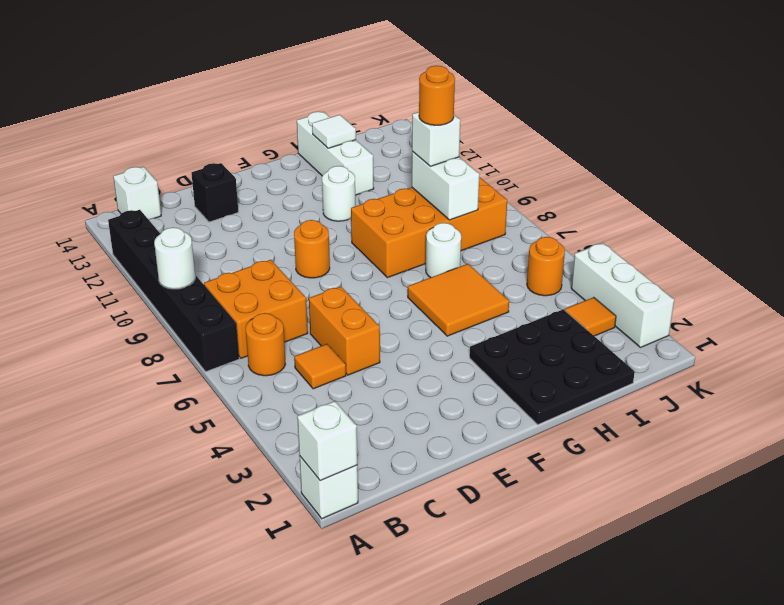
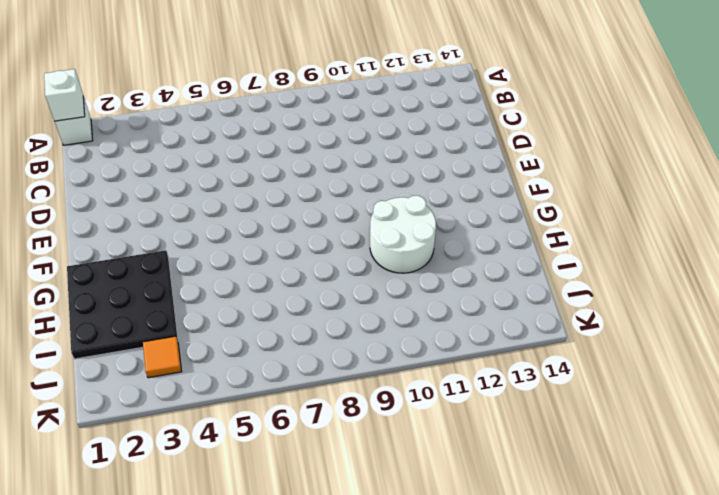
white 2x2 round brick [370,196,436,273] -> white 1x1 round brick [322,166,355,221]
none -> black 1x6 brick [108,210,239,371]
none -> orange 1x1 round brick [246,313,285,376]
none -> orange 2x2 brick [204,259,308,358]

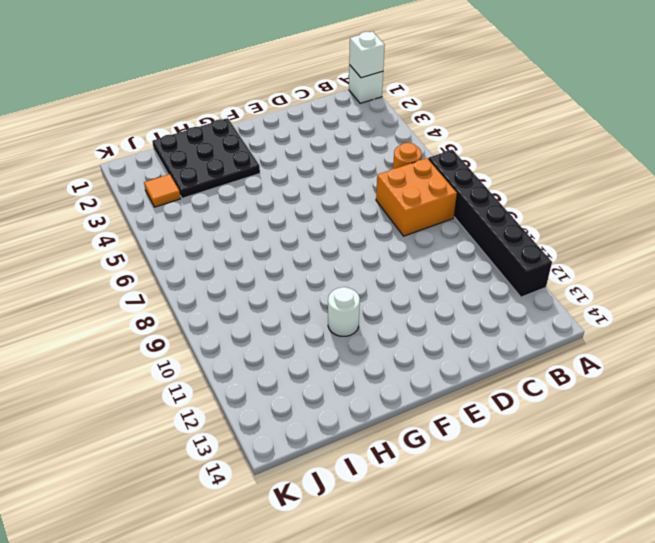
none -> white 1x1 brick [113,167,161,219]
none -> orange 1x1 tile [294,344,346,389]
none -> orange 1x2 brick [309,286,380,375]

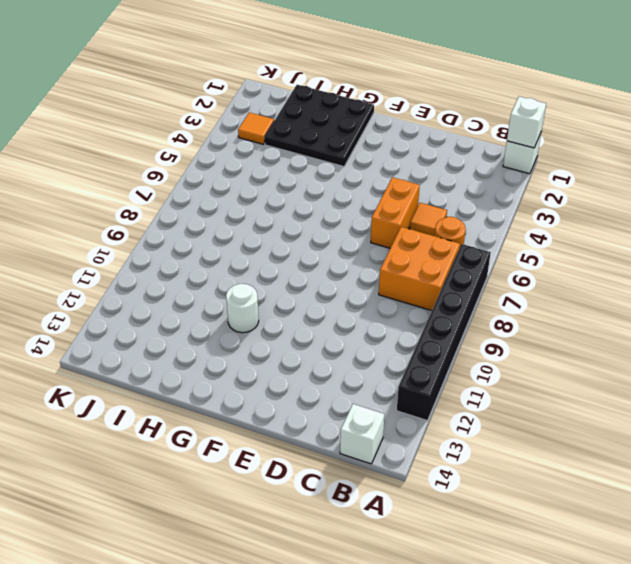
none -> black 1x1 brick [192,163,238,222]
none -> orange 1x1 round brick [294,220,330,278]
none -> orange 2x2 tile [408,264,509,336]

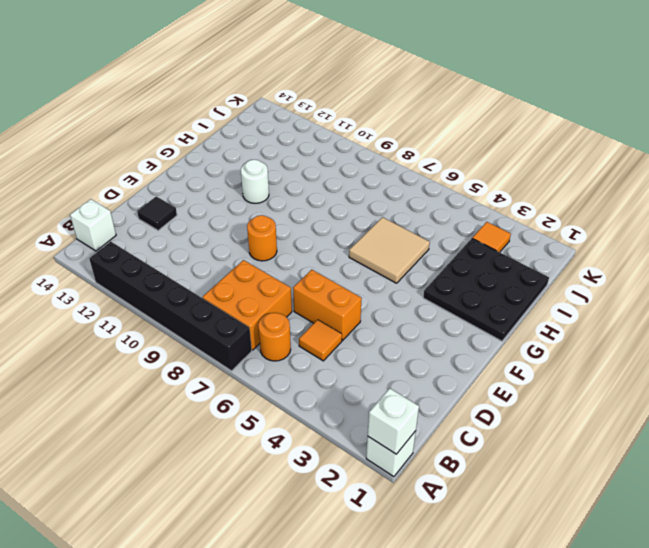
black 1x1 tile [137,196,177,230] -> black 1x1 brick [192,163,238,222]
tan 2x2 tile [349,217,430,283] -> orange 2x2 tile [408,264,509,336]
none -> orange 2x4 brick [351,177,507,278]
none -> white 1x1 round brick [426,223,461,278]
none -> white 1x3 brick [297,112,374,195]

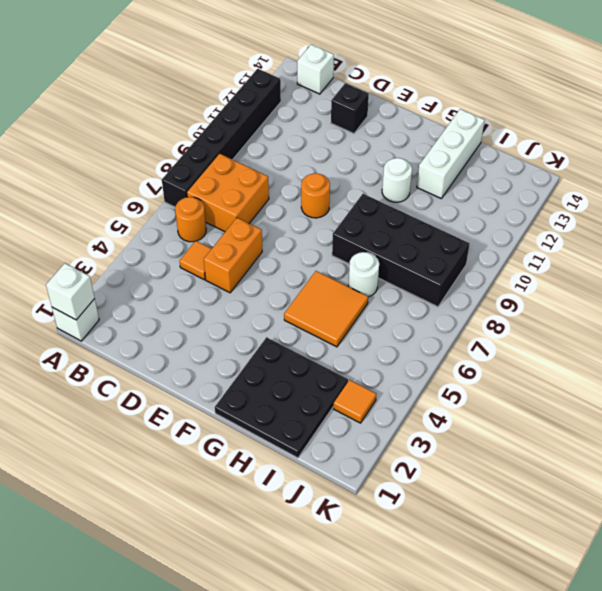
black 2x4 brick [332,194,470,307] -> orange 2x4 brick [351,177,507,278]
none -> orange 1x1 round brick [527,237,565,296]
none -> white 1x3 brick [571,243,674,348]
none -> white 1x1 round brick [154,227,195,289]

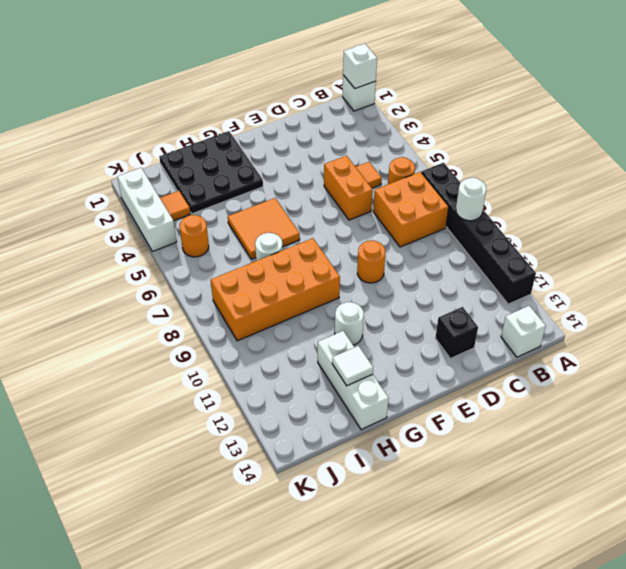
none -> white 1x2 brick [412,152,479,220]
none -> white 1x1 brick [412,112,460,166]
none -> orange 1x1 round brick [419,66,455,125]

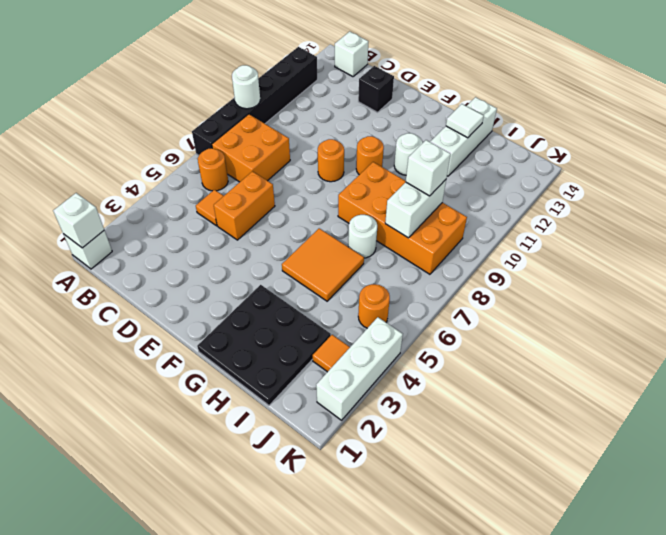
orange 1x1 round brick [356,136,384,175] -> orange 1x1 round brick moved to [419,66,455,125]

